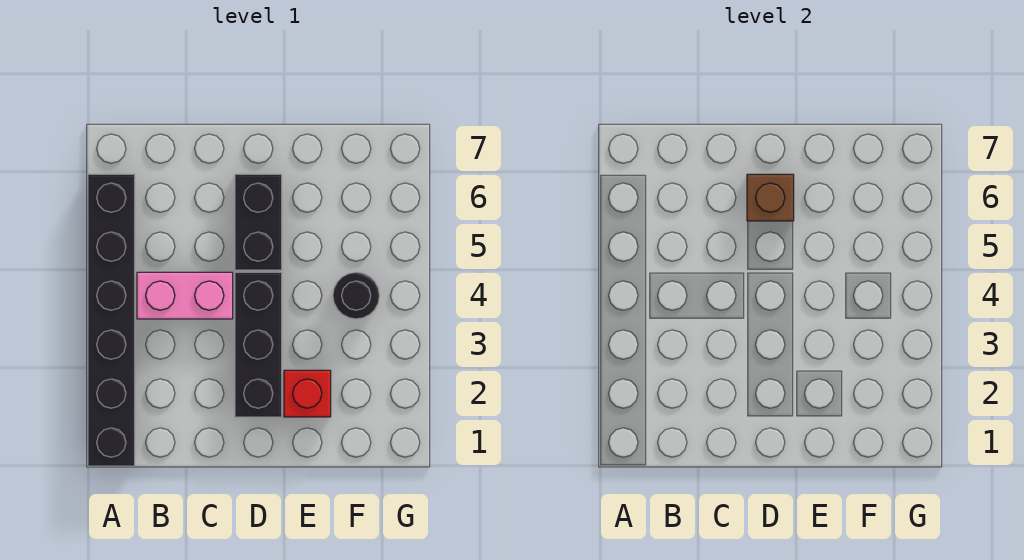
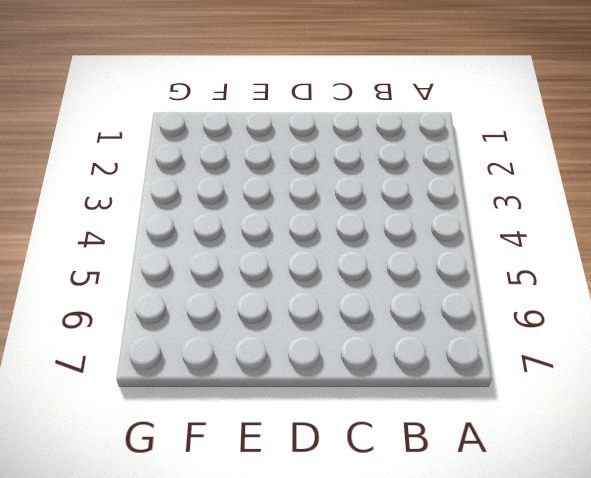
none -> black 1x6 brick [88,174,135,466]
none -> pink 1x2 brick [137,272,233,319]

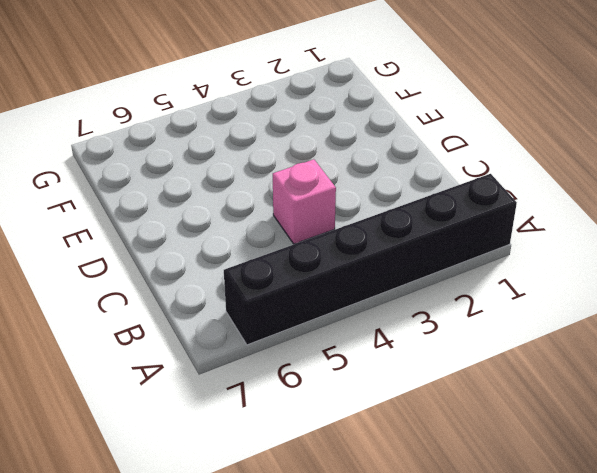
pink 1x1 brick [273,159,336,244] -> pink 1x2 brick [137,272,233,319]
none -> black 1x3 brick [235,272,282,417]
none -> black 1x2 brick [235,174,282,270]

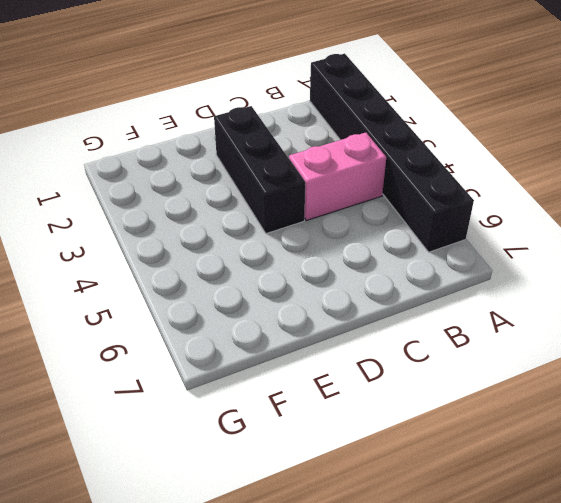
none -> black 1x2 brick [235,174,282,270]
none -> red 1x1 brick [284,370,331,417]

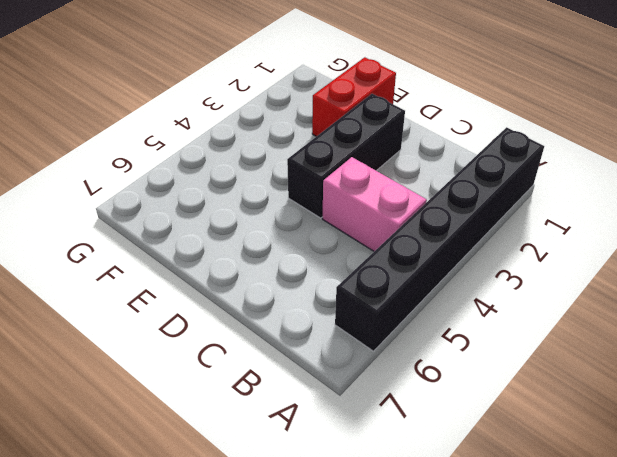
red 1x2 brick [312,57,396,137] -> red 1x1 brick [284,370,331,417]
none -> black 1x2 brick [235,174,282,270]
none -> black 1x1 round brick [333,272,379,319]

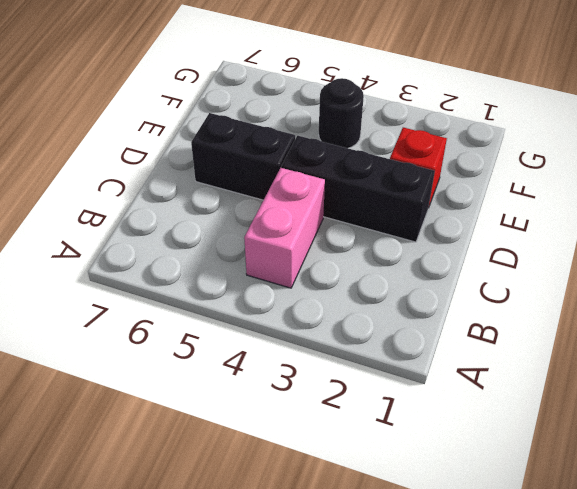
none -> black 1x6 brick [88,174,135,466]
none -> brown 1x1 brick [747,174,794,221]

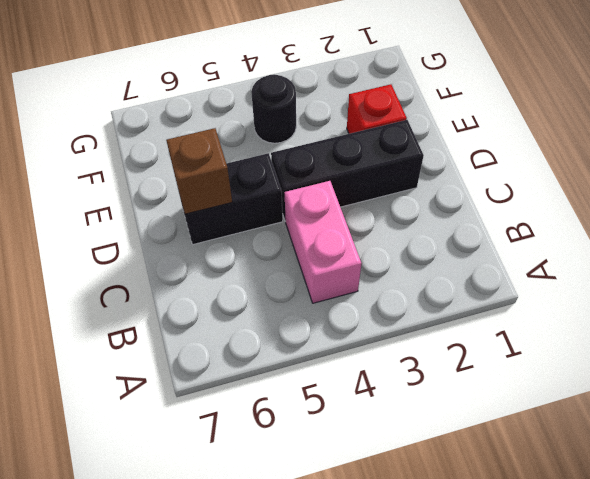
none -> black 1x6 brick [88,174,135,466]

